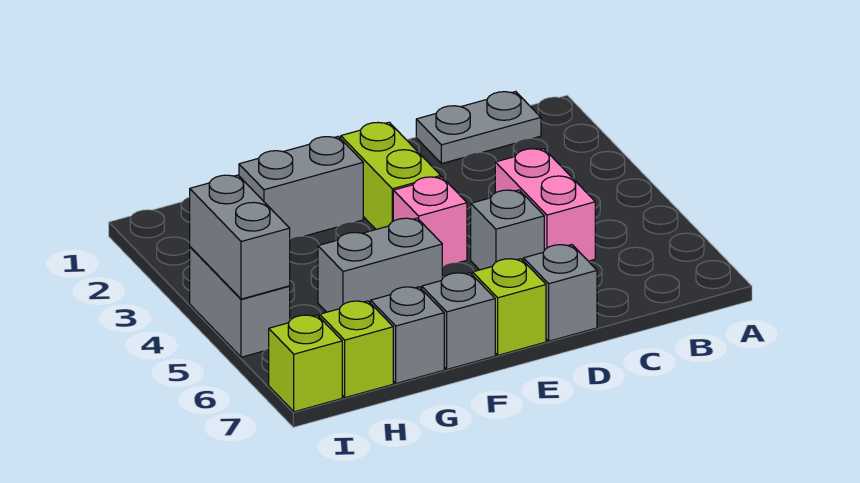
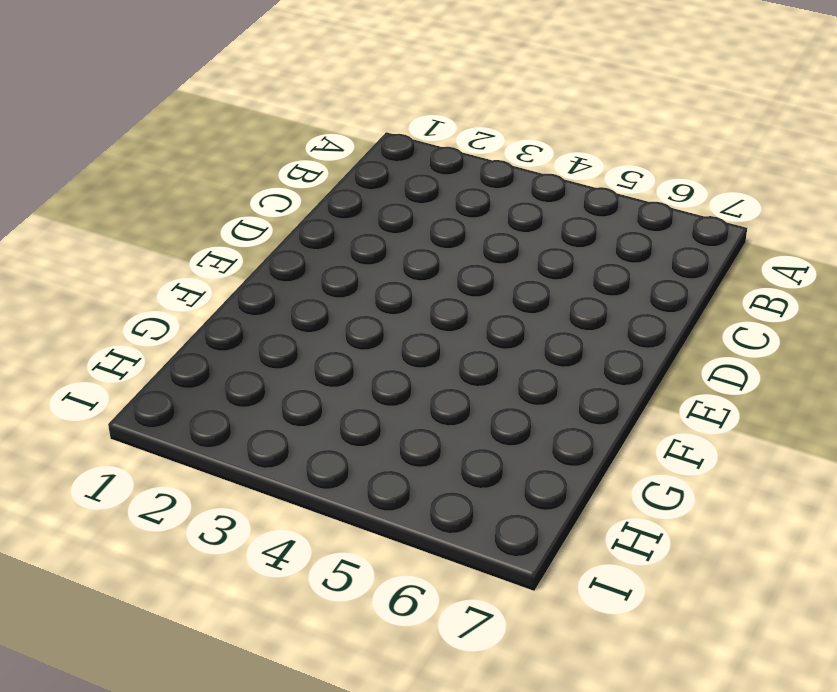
none -> grey 1x2 plate [416,92,541,164]
none -> pink 1x2 brick [495,149,595,261]
none -> grey 1x1 brick [471,190,544,270]

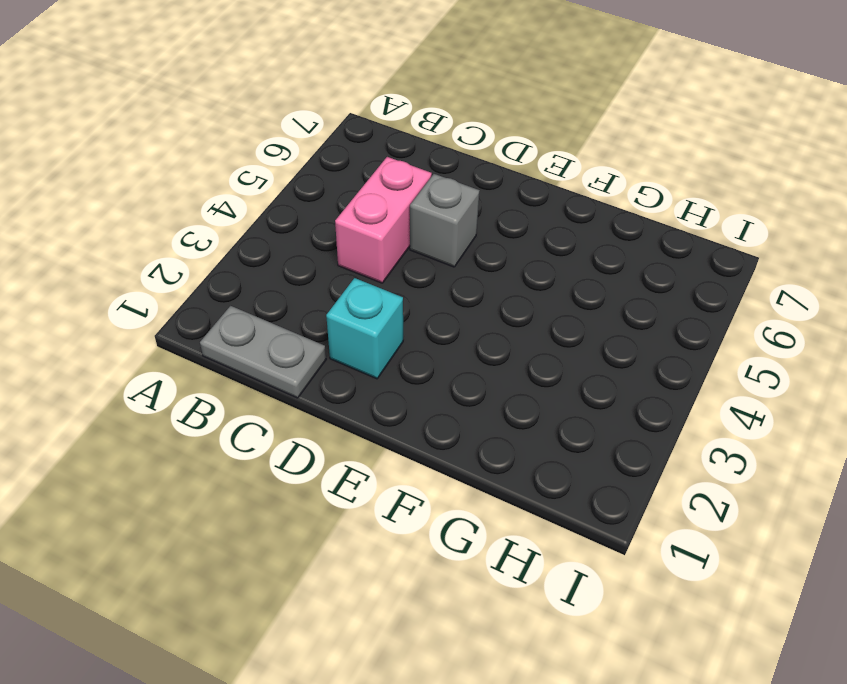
cyan 1x1 brick [326,278,403,379] -> none
none -> grey 1x1 brick [524,245,597,341]
none -> lime 1x2 brick [341,122,441,229]
none -> pink 1x1 brick [393,177,467,266]

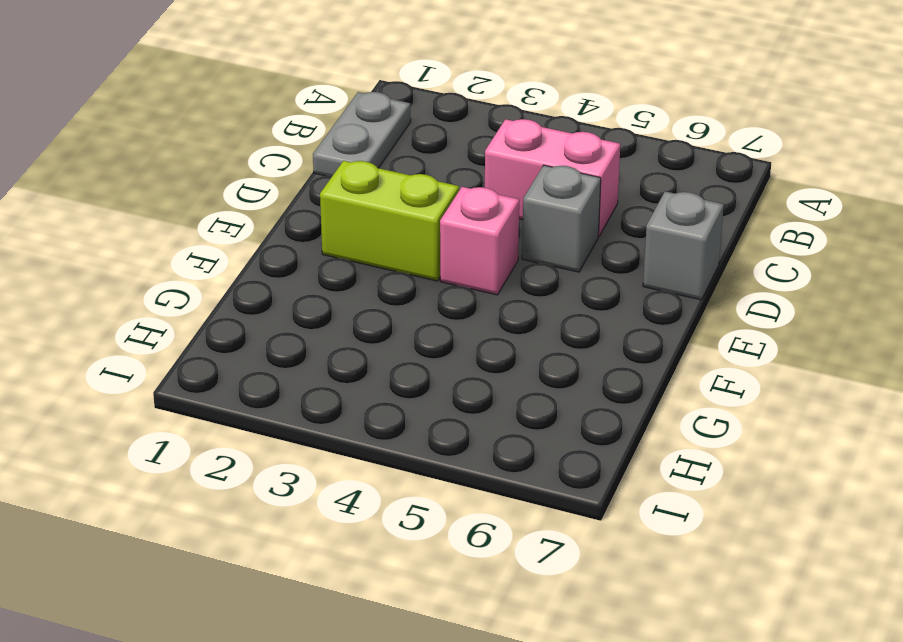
none -> lime 1x1 brick [473,259,546,355]
none -> grey 1x2 brick [239,137,363,239]
none -> grey 1x2 brick [318,218,442,312]

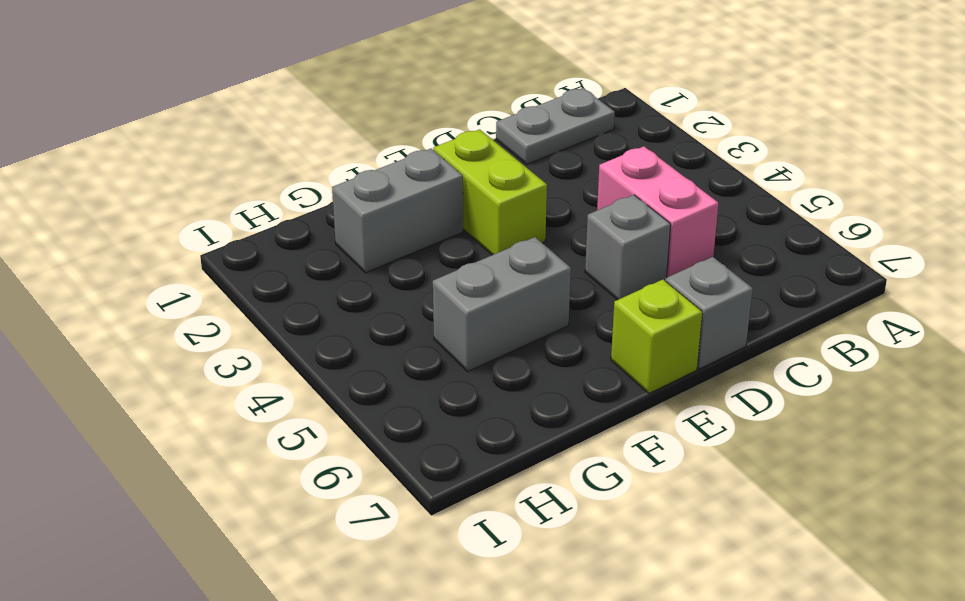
none -> pink 1x1 brick [393,177,467,266]
none -> grey 1x1 brick [422,273,495,369]
none -> grey 1x1 brick [371,287,444,383]

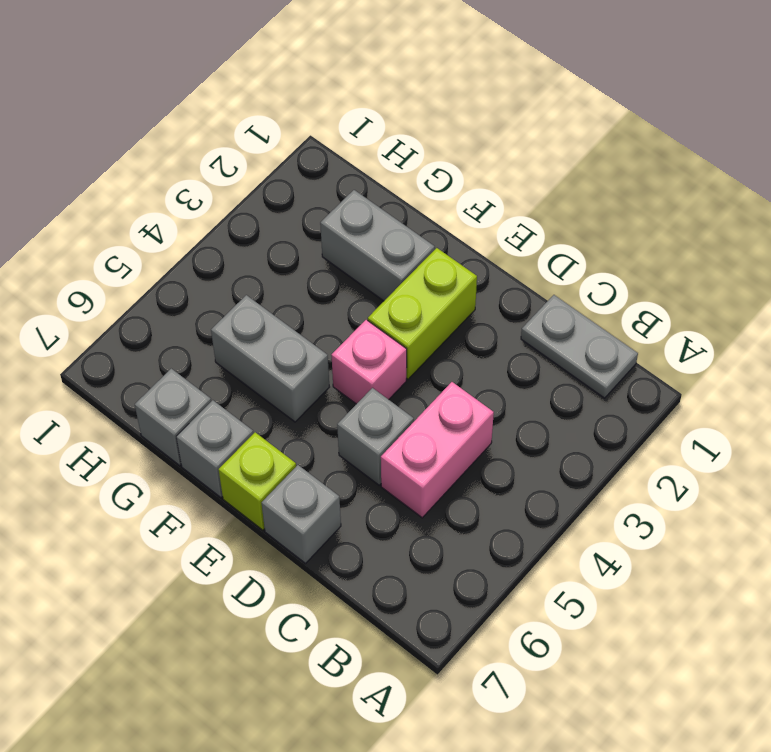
none -> lime 1x1 brick [320,301,393,398]
none -> grey 1x2 brick [190,247,290,357]
none -> lime 1x1 brick [269,315,342,412]

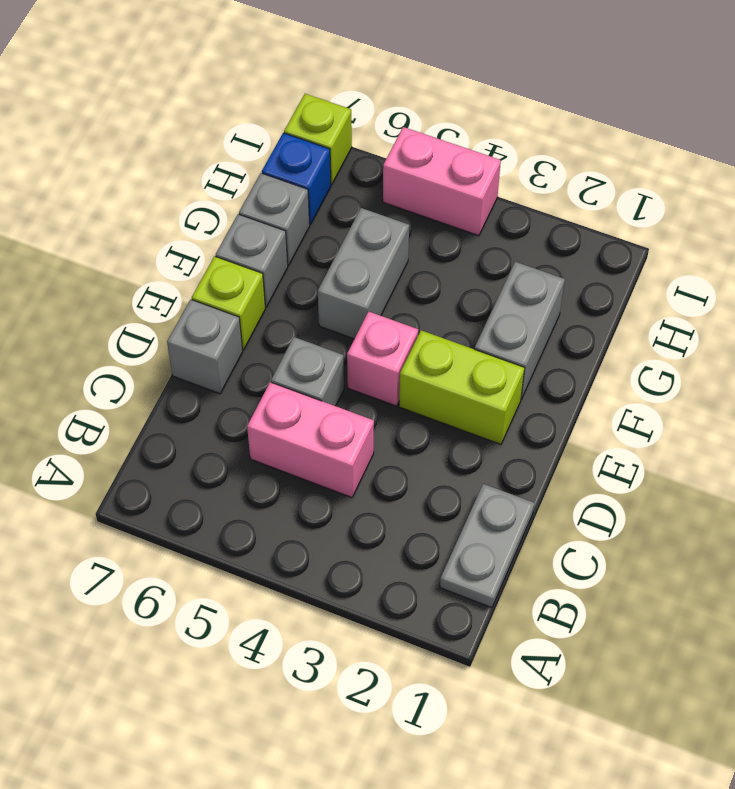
blue 1x1 brick [262,133,331,225] -> lime 1x1 brick [320,301,393,398]
pink 1x2 brick [383,127,501,236] -> grey 1x2 brick [190,247,290,357]
none -> grey 1x2 brick [190,175,290,299]

